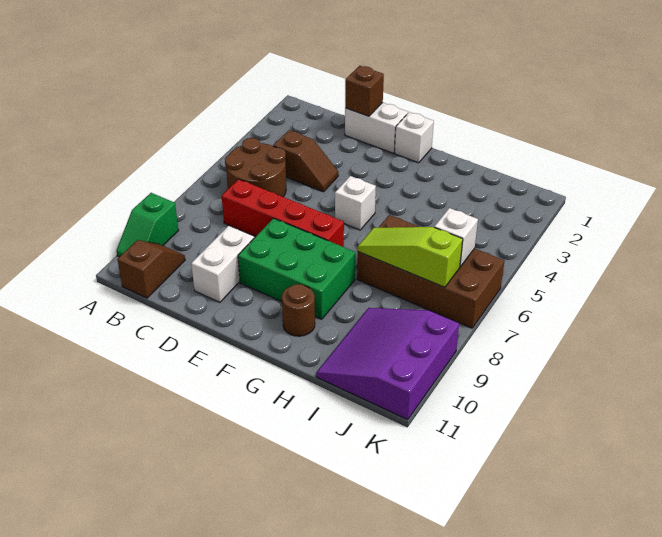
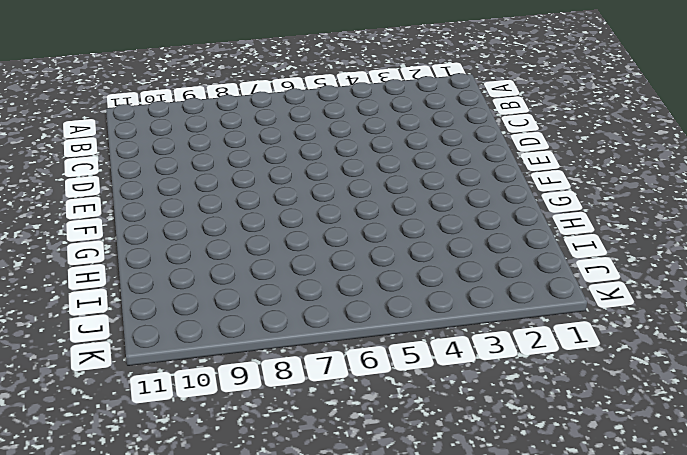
none -> green 1x2 slope [116,193,179,257]
none -> brown 2x2 round brick [225,138,286,197]
none -> brown 1x2 slope [117,240,185,298]

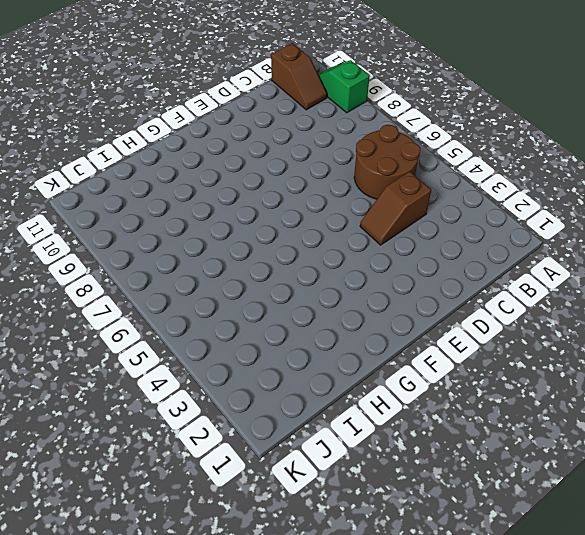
none -> red 1x4 brick [222,179,344,247]
none -> white 1x2 brick [345,103,408,153]
none -> white 1x2 brick [191,226,254,302]

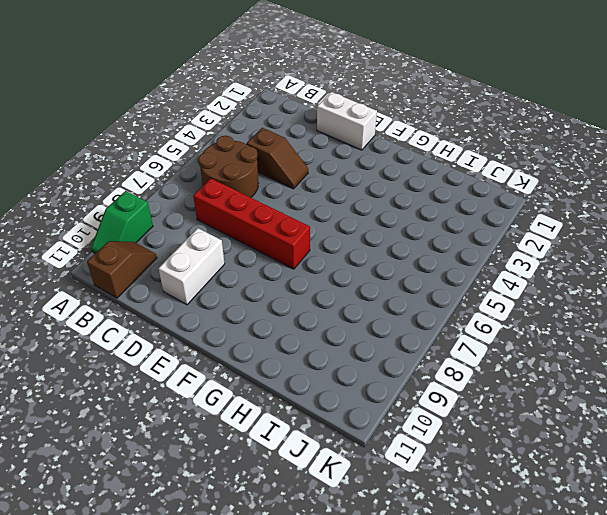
none -> green 2x3 brick [238,218,355,319]
none -> white 1x1 brick [395,112,434,163]
none -> white 1x1 brick [335,176,376,230]

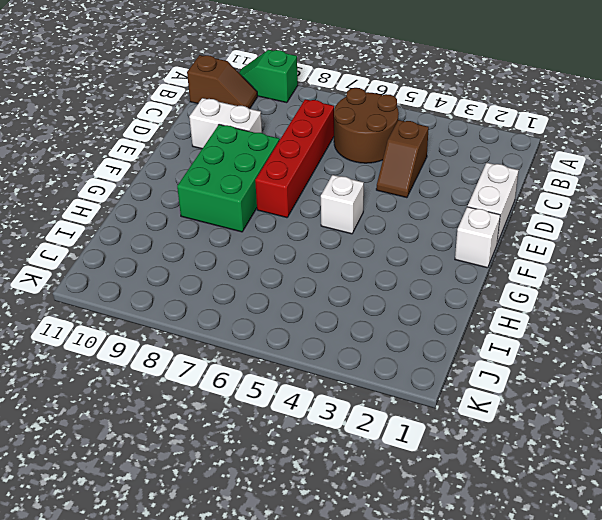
none -> brown 1x1 round brick [282,284,315,336]
none -> brown 2x4 brick [357,215,504,328]
none -> purple 3x3 slope [316,308,459,420]

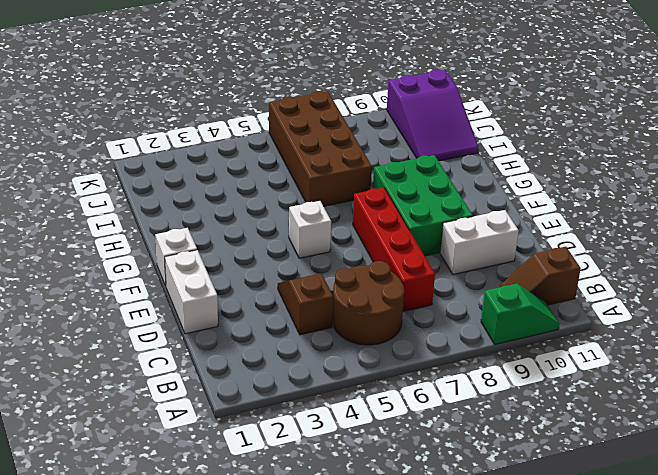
purple 2x3 slope [387,70,479,161] -> purple 3x3 slope [316,308,459,420]
none -> brown 1x1 round brick [282,284,315,336]
none -> brown 1x1 brick [345,66,384,116]
none -> lime 1x3 slope [358,227,463,287]

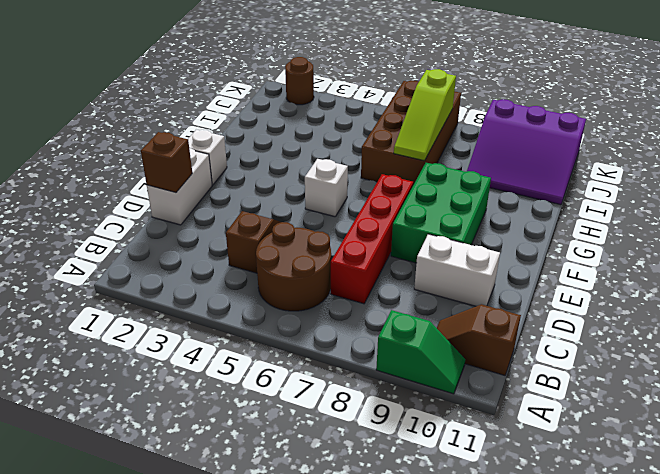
brown 1x1 round brick [285,57,314,105] -> brown 1x1 round brick moved to [282,284,315,336]
none -> white 1x1 brick [434,208,478,267]

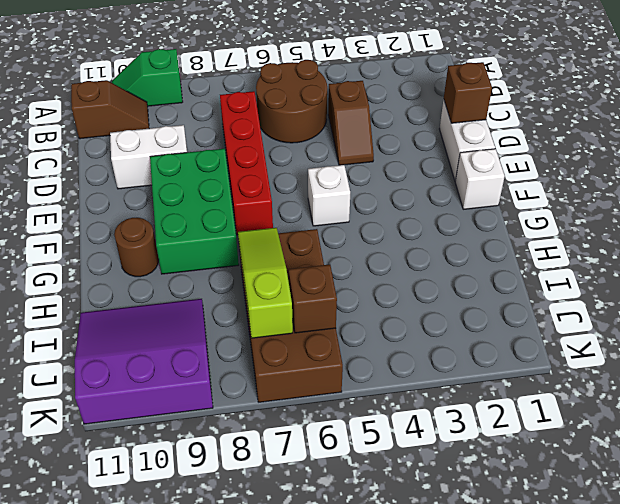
brown 1x1 brick [289,264,337,333] -> white 1x1 brick [434,208,478,267]

